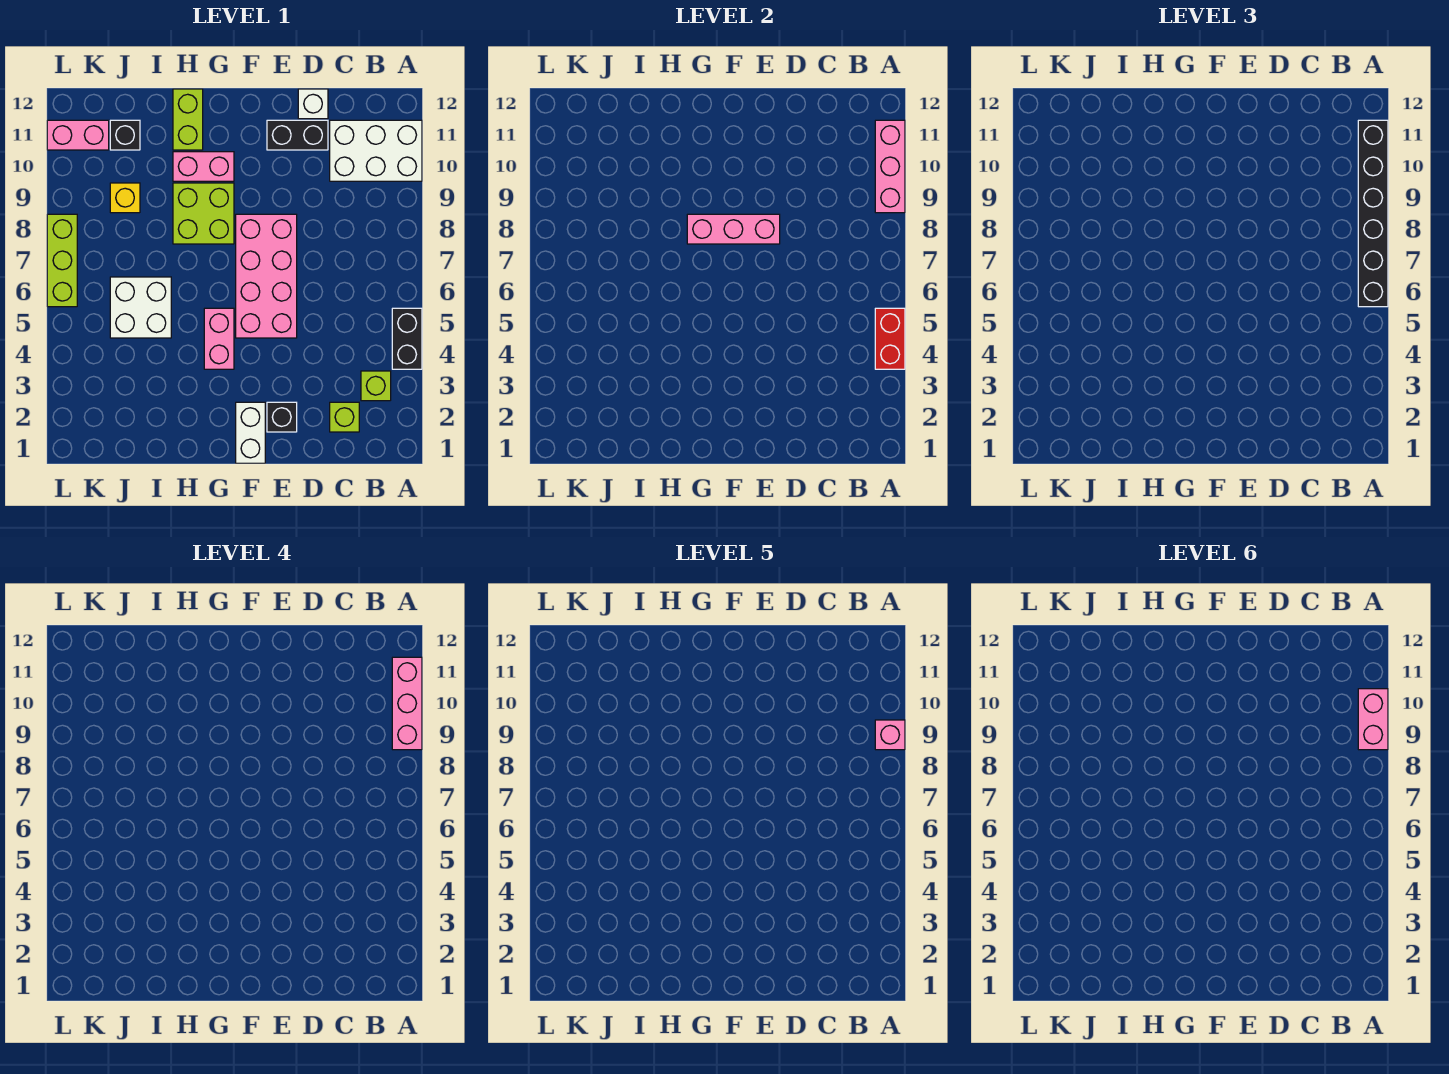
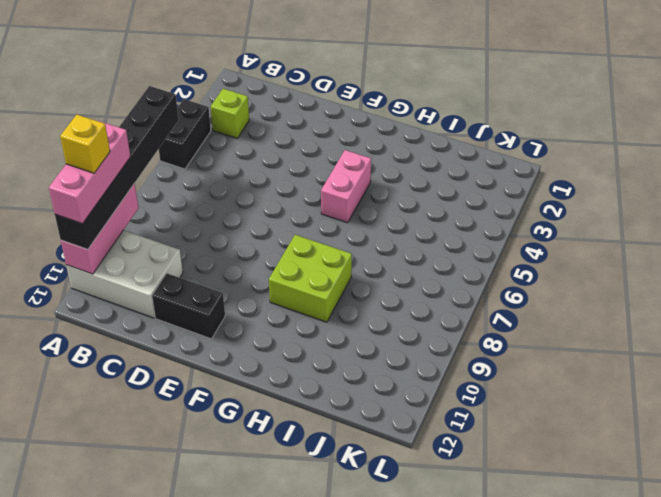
yellow 1x1 brick [60,115,110,173] -> yellow 1x1 brick moved to [110,183,140,213]
none -> lime 1x1 brick [330,402,359,432]
none -> white 1x1 brick [298,89,328,119]
none -> black 1x1 brick [267,402,297,432]

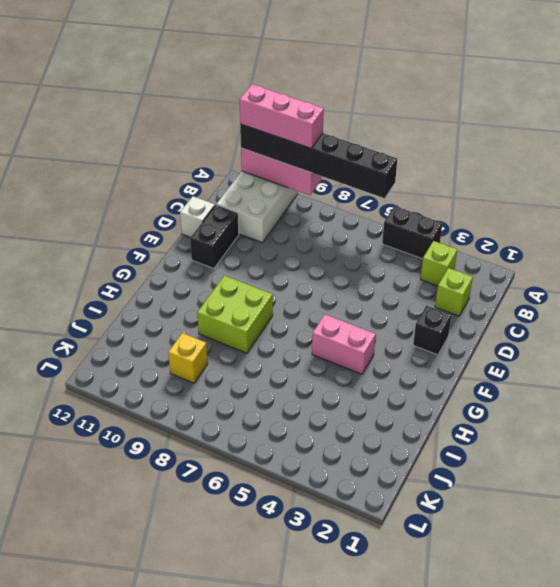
none -> pink 2x4 brick [236,214,297,338]
none -> white 1x2 brick [236,402,265,463]
none -> pink 1x2 brick [173,152,234,181]

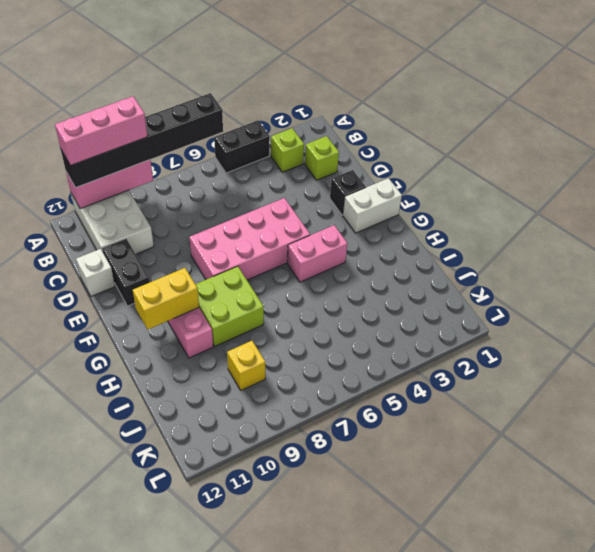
yellow 1x2 brick [133,268,199,330] -> none
none -> lime 1x2 brick [173,89,203,150]
none -> white 2x2 brick [110,277,171,338]
none -> black 1x1 brick [110,120,140,150]

